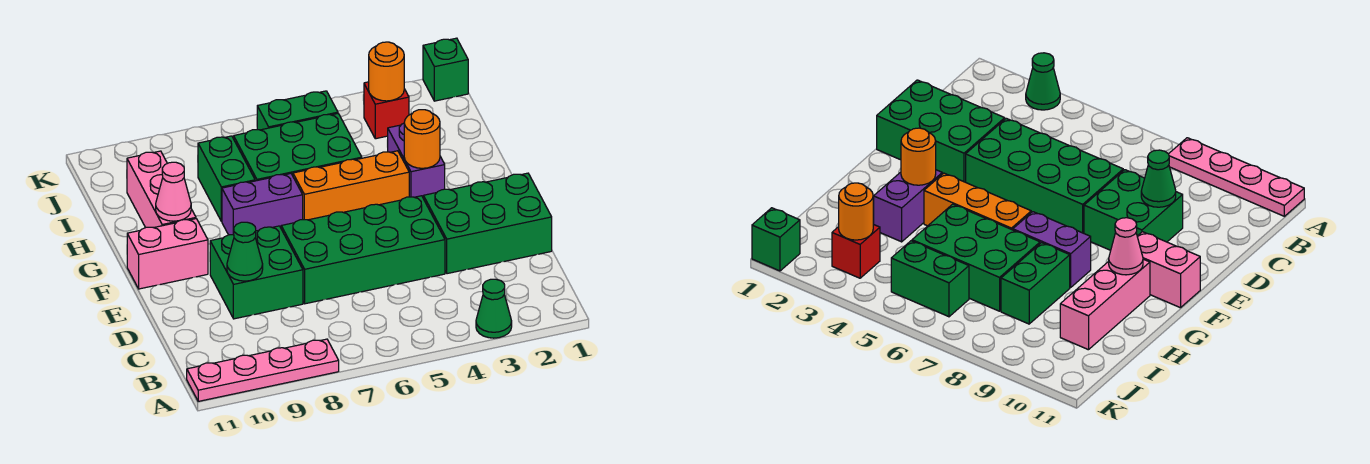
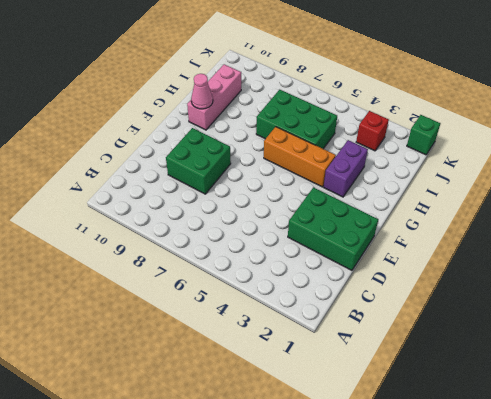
none -> green 1x1 cone [476,279,512,338]
none -> pink 1x4 plate [187,339,339,401]
none -> green 2x4 brick [281,196,445,304]

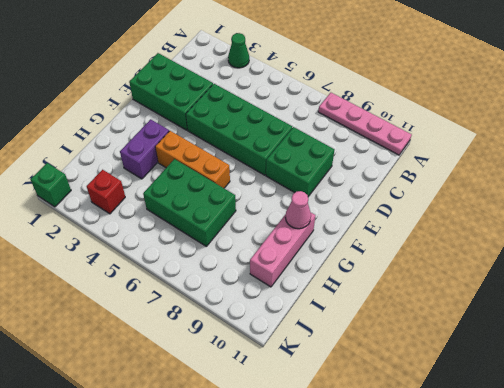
none -> pink 1x2 brick [127,219,208,289]
none -> purple 1x2 brick [222,174,303,235]
none -> green 1x2 brick [198,136,255,221]

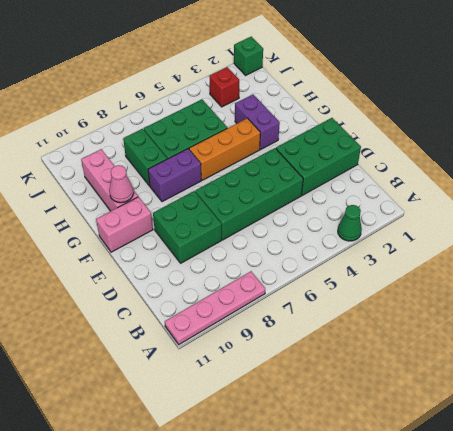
none -> green 1x2 brick [257,91,338,130]
none -> green 1x1 cone [227,222,263,281]
none -> orange 1x1 round brick [404,110,440,168]

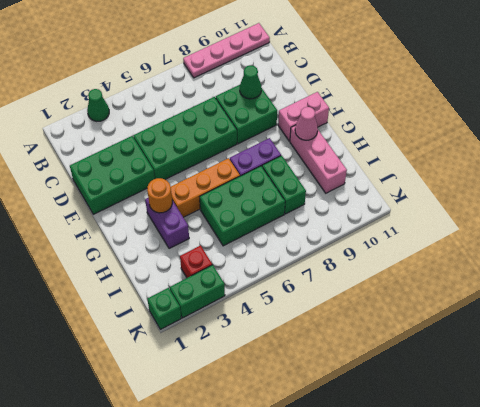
green 1x2 brick [170,265,225,318] -> green 1x2 brick moved to [257,91,338,130]
none -> orange 1x1 round brick [369,42,404,101]

